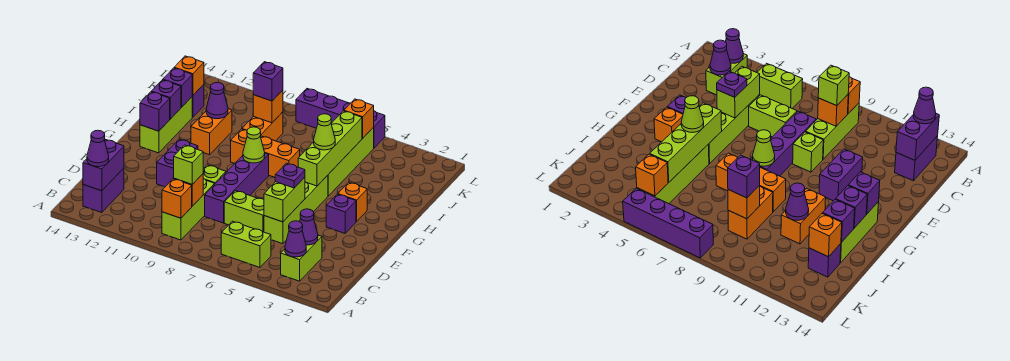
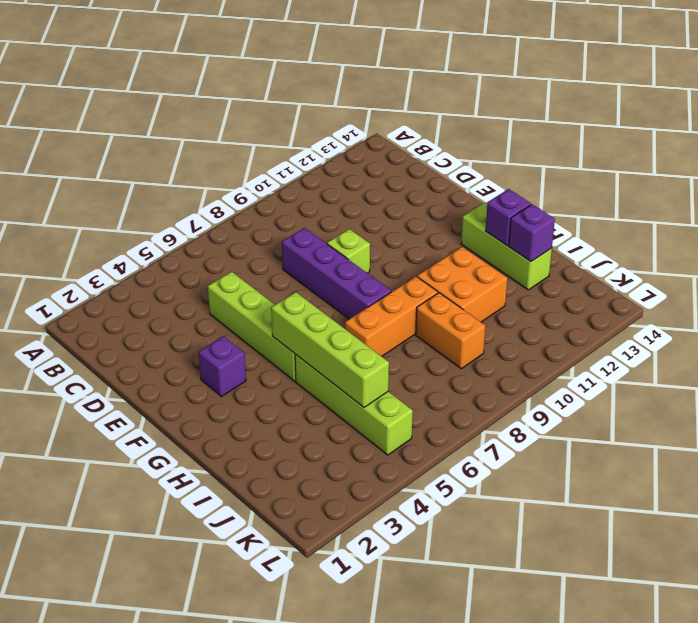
orange 2x2 brick [417,247,507,322] -> orange 1x2 brick [191,109,232,155]
none -> lime 1x2 brick [281,235,322,281]
none -> lime 1x2 brick [221,221,271,267]
none -> lime 1x3 brick [162,178,215,240]
none -> purple 1x2 brick [83,168,124,213]

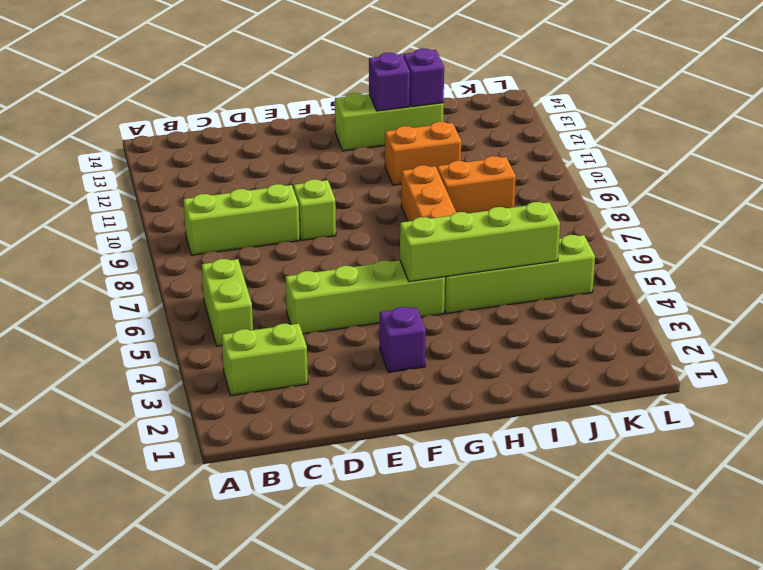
none -> purple 1x2 brick [83,168,124,213]
none -> lime 1x2 brick [224,191,264,232]
none -> purple 1x4 brick [205,153,269,223]
none -> purple 1x2 brick [157,139,198,187]

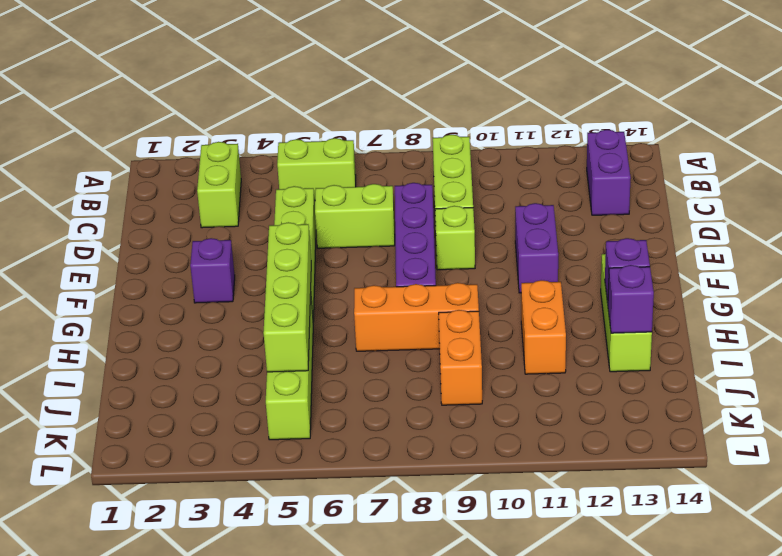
none -> orange 1x1 brick [338,182,367,222]
none -> purple 1x1 brick [192,85,204,117]
none -> purple 1x4 brick [296,89,385,148]
none -> purple 1x1 cone [285,221,306,257]

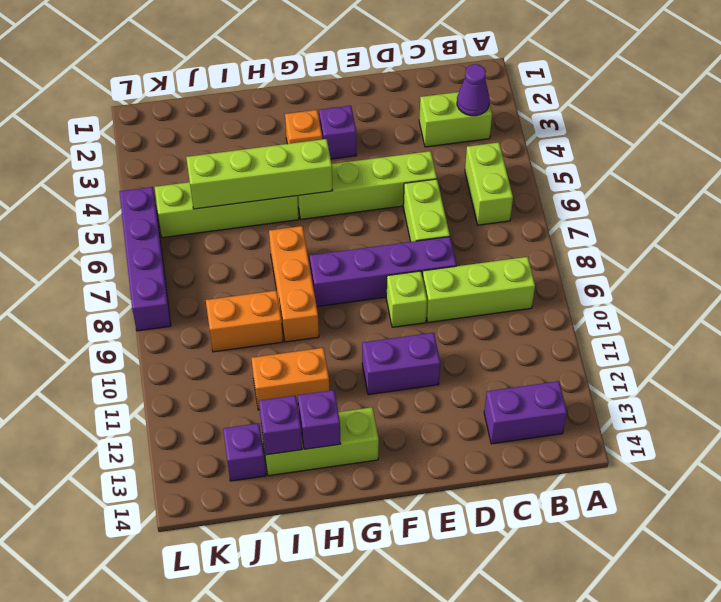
none -> orange 1x1 brick [162,179,192,218]
none -> purple 1x2 brick [83,139,124,191]
none -> purple 1x1 cone [300,209,318,245]
none -> orange 1x1 brick [174,174,203,206]

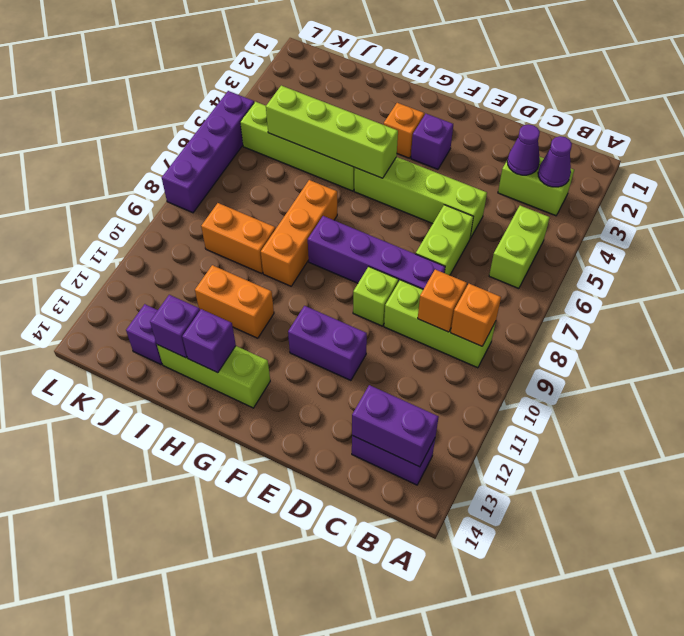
none -> lime 1x2 brick [264,177,305,222]
none -> lime 1x1 cone [243,127,265,163]
none -> purple 1x1 brick [140,92,170,131]
none -> purple 1x1 cone [206,83,228,119]

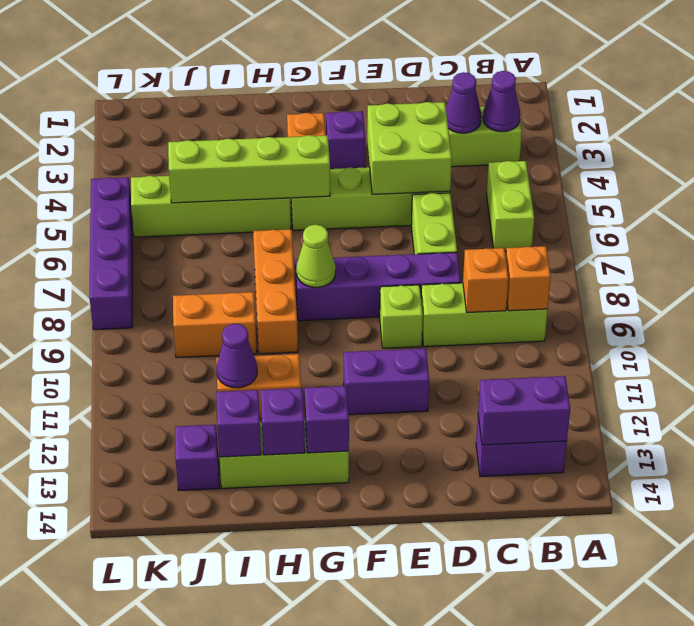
lime 2x2 brick [367,102,452,194] -> lime 1x2 brick [264,177,305,222]
none -> orange 1x1 brick [253,90,283,123]
none -> orange 1x1 brick [174,56,204,95]
none -> orange 1x1 brick [344,99,374,138]
none -> purple 1x1 cone [87,130,109,167]

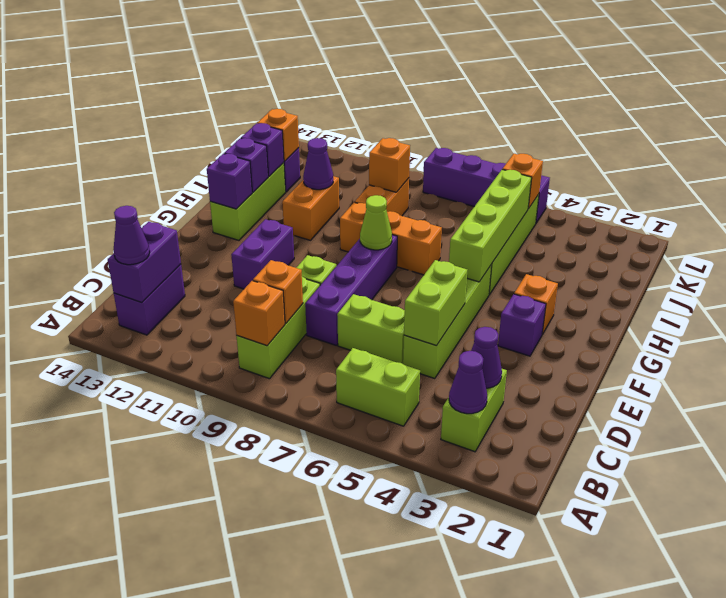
none -> lime 1x1 brick [174,145,203,184]
none -> purple 1x1 plate [275,163,305,188]
none -> lime 1x1 cone [314,114,335,150]
none -> purple 1x1 brick [253,62,283,101]

